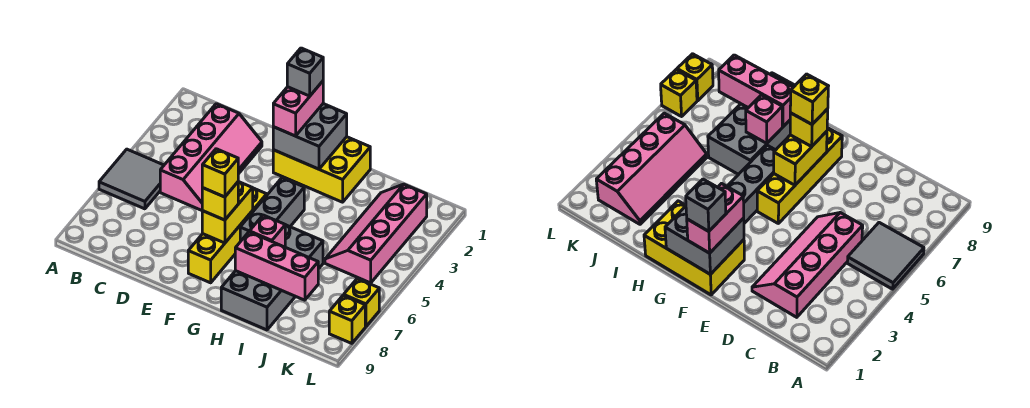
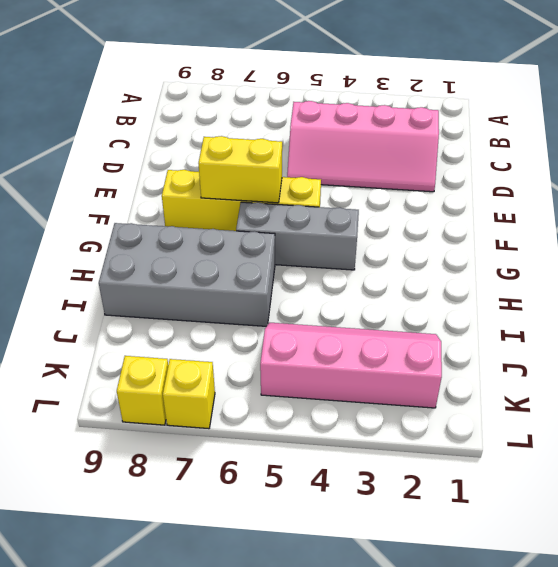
none -> grey 2x2 tile [99,149,164,209]
none -> yellow 2x3 brick [273,137,370,202]
none -> grey 2x2 brick [273,104,347,169]

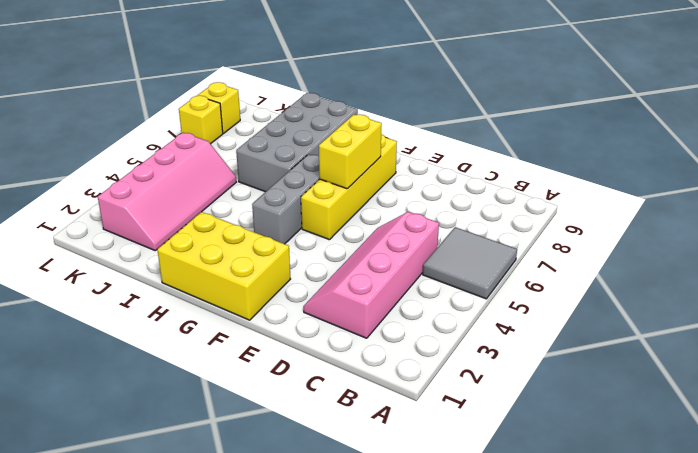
none -> grey 2x2 brick [273,104,347,169]
none -> pink 1x1 brick [250,215,285,247]
none -> pink 1x3 brick [235,232,318,300]

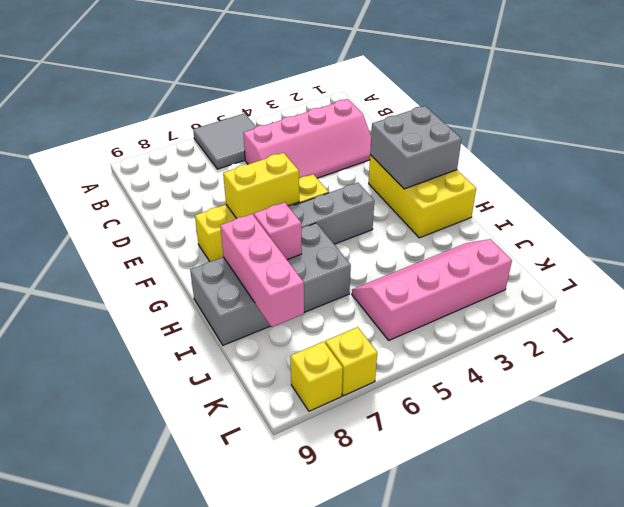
none -> pink 1x2 brick [273,81,323,136]
none -> yellow 1x1 brick [202,182,238,220]
none -> grey 1x1 brick [287,48,323,96]

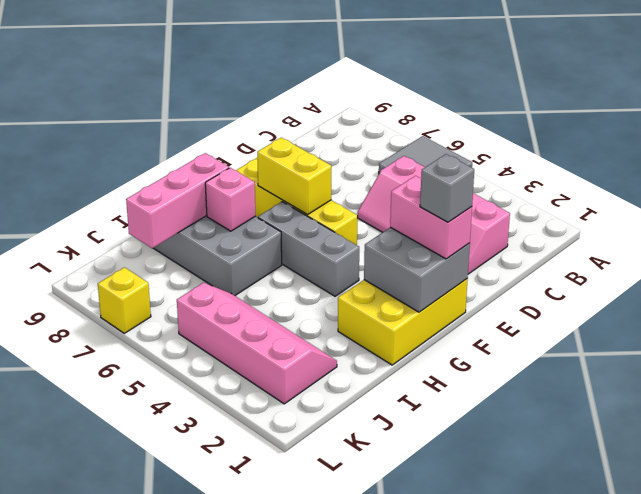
none -> yellow 1x1 brick [329,295,365,343]
none -> yellow 1x1 brick [202,182,238,220]
none -> yellow 1x1 brick [202,149,238,197]

